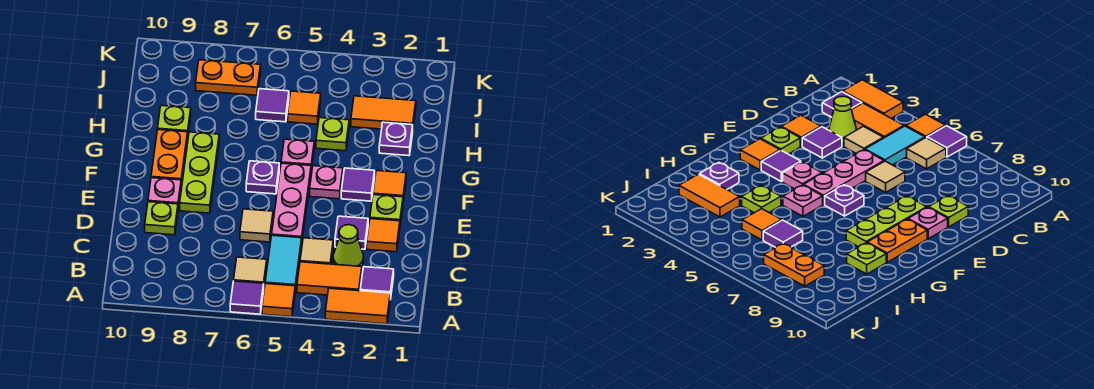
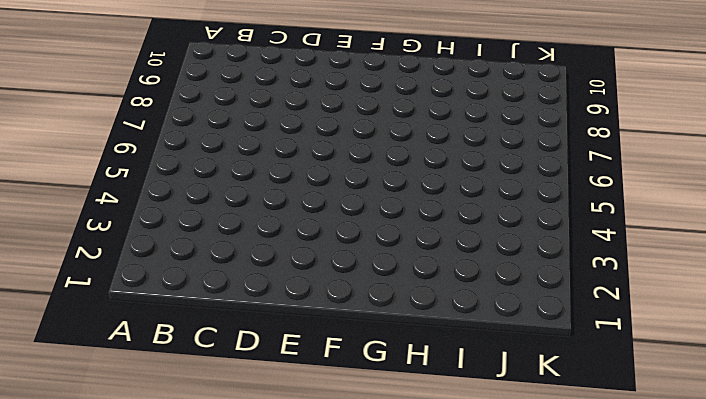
none -> orange 1x2 tile [325,288,390,324]
none -> orange 1x1 tile [262,284,295,317]
none -> purple 1x1 tile [230,281,264,314]
none -> purple 1x1 tile [360,267,394,300]

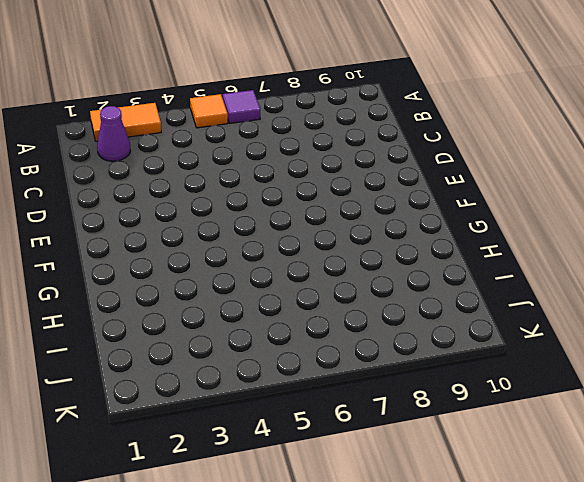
purple 1x1 cone [97,106,130,161] -> purple 1x1 tile [360,267,394,300]
none -> orange 1x2 tile [297,262,362,295]
none -> cyan 1x2 tile [265,235,302,292]
none -> tan 1x1 tile [234,257,267,284]
none -> lime 1x1 cone [333,225,364,266]

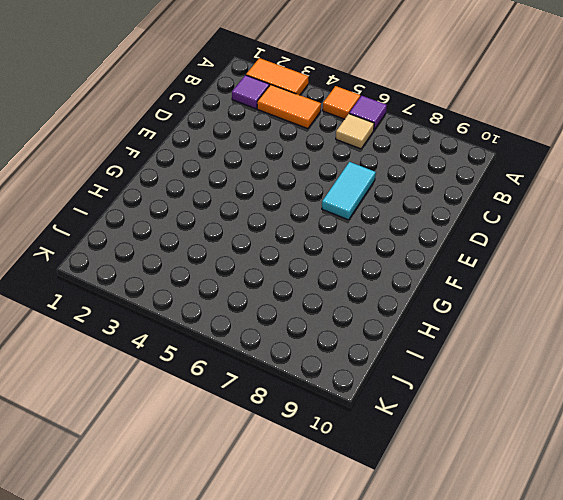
cyan 1x2 tile [322,162,376,220] -> cyan 1x2 tile moved to [265,235,302,292]
none -> lime 1x1 cone [333,225,364,266]
none -> tan 1x1 tile [300,238,333,264]
none -> orange 1x1 tile [367,219,400,252]
none -> purple 1x1 tile [335,216,368,249]

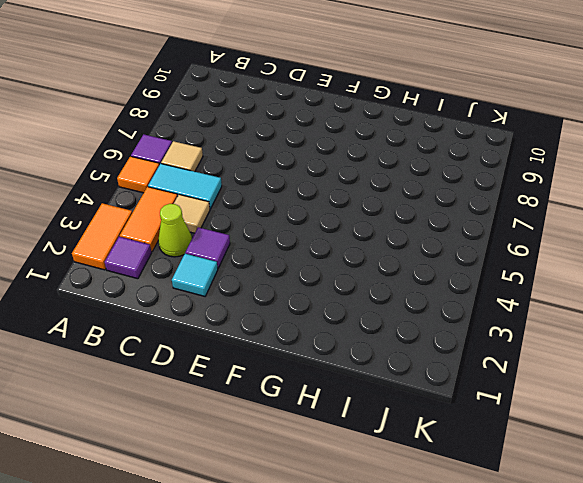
cyan 1x1 tile [172,254,218,296] -> orange 1x1 tile [367,219,400,252]
none -> pink 1x3 plate [272,163,311,239]
none -> tan 1x1 tile [240,209,273,242]
none -> lime 1x1 plate [145,202,178,235]
none -> lime 1x1 plate [370,195,403,225]

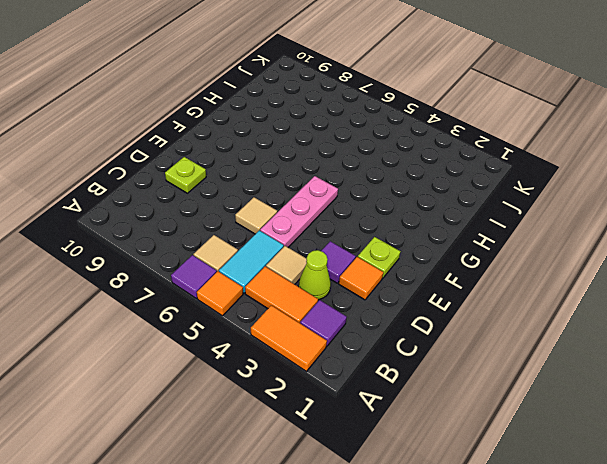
none -> lime 1x3 plate [180,132,219,213]
none -> pink 1x1 plate [148,178,181,208]
none -> orange 1x1 tile [373,171,406,202]
none -> purple 1x1 tile [341,168,375,201]

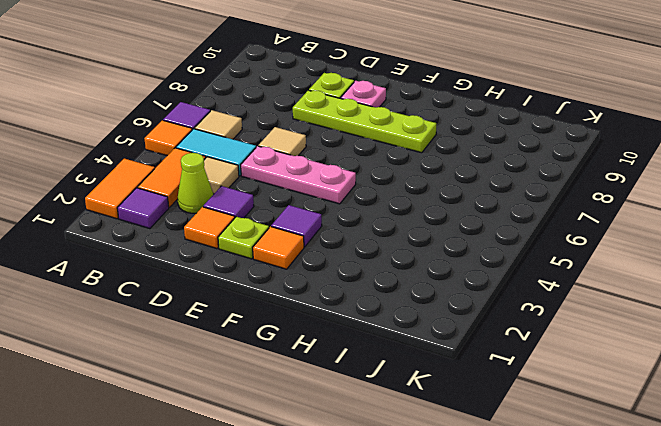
lime 1x4 plate [293,90,436,153] -> lime 1x3 plate [180,132,219,213]
none -> pink 1x1 plate [310,166,343,199]
none -> purple 1x1 plate [246,161,279,194]
none -> orange 1x2 plate [151,130,188,185]
none -> pink 1x1 plate [281,139,314,171]

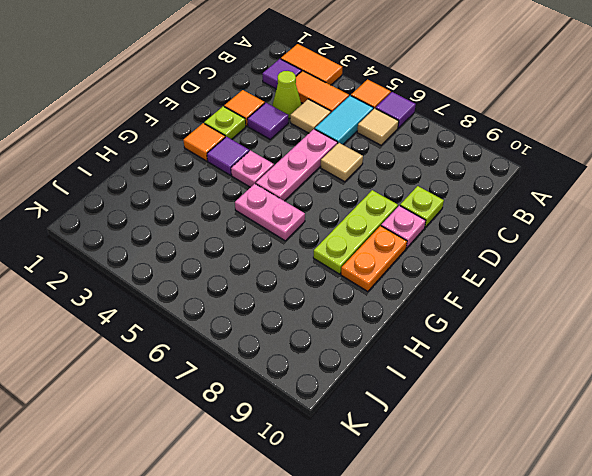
pink 1x2 plate [235,184,305,241] -> pink 1x1 plate [281,139,314,171]
none -> purple 1x1 plate [246,161,279,194]
none -> purple 1x1 plate [379,122,413,156]
none -> lime 1x1 plate [316,118,349,151]
none -> lime 1x1 plate [158,106,191,133]

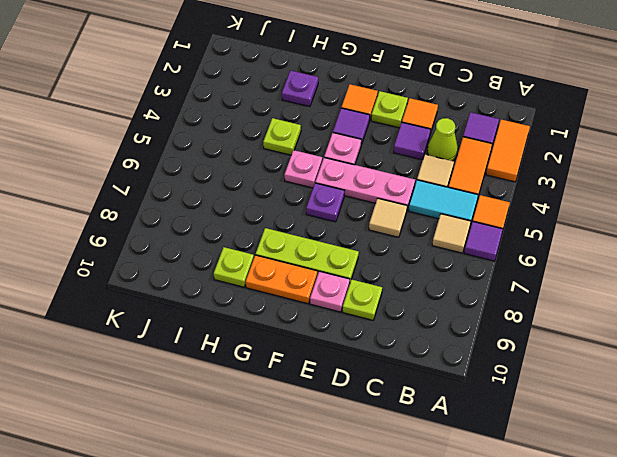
none -> orange 1x2 tile [351,96,416,129]
none -> orange 1x1 tile [288,91,321,124]
none -> purple 1x1 tile [256,89,289,122]
none -> orange 1x2 plate [196,60,261,95]

